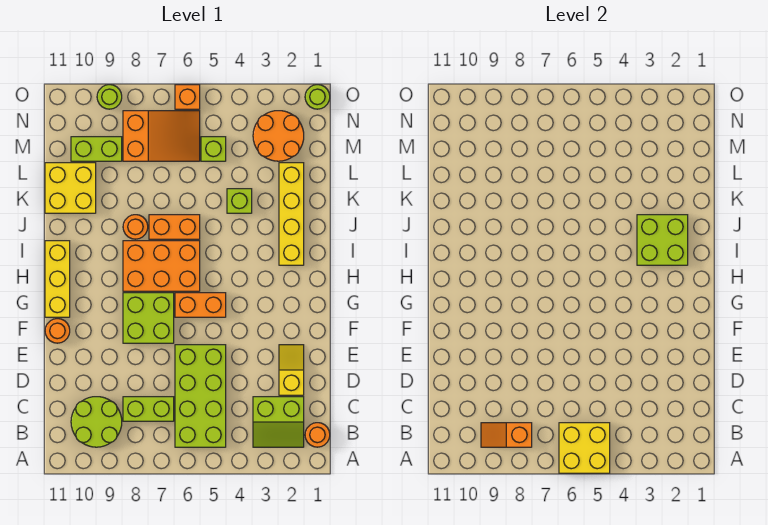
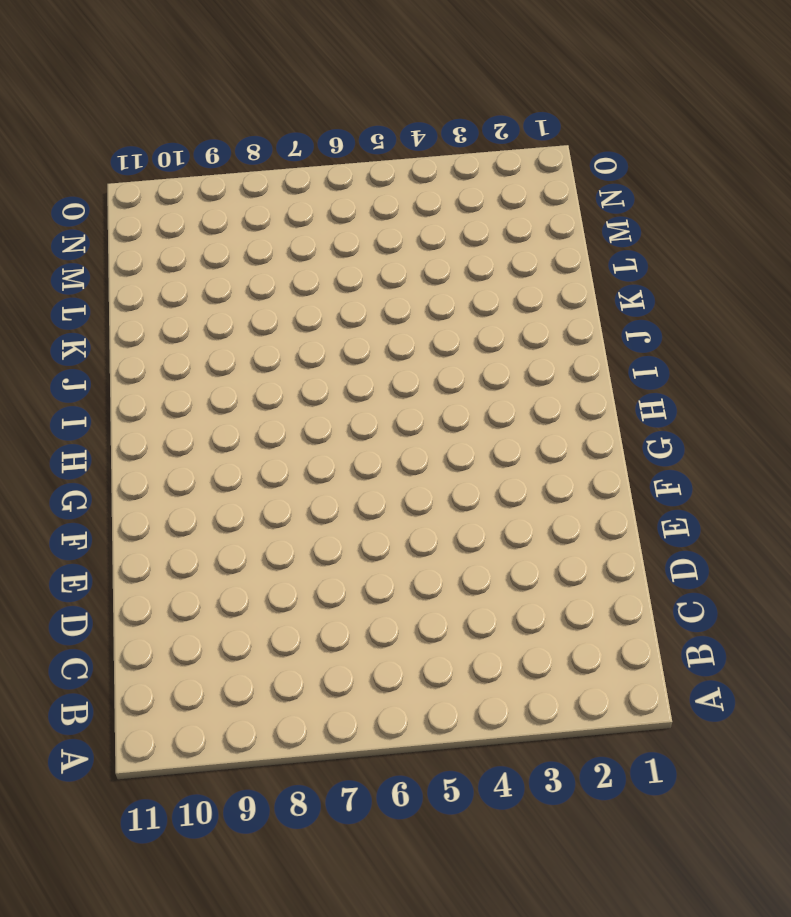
none -> orange 1x1 round brick [305,423,330,447]
none -> lime 2x2 slope [253,397,304,447]
none -> lime 2x4 brick [175,345,226,447]

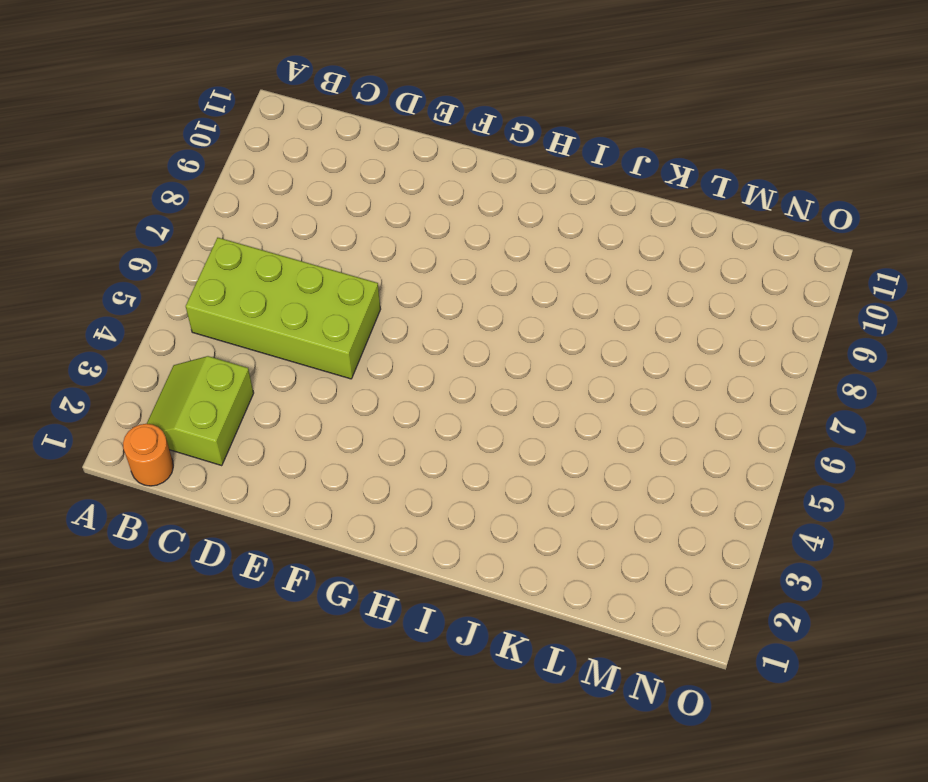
none -> lime 2x2 round brick [71,397,122,447]
none -> lime 1x2 brick [123,397,174,421]
none -> yellow 1x2 slope [279,345,304,395]

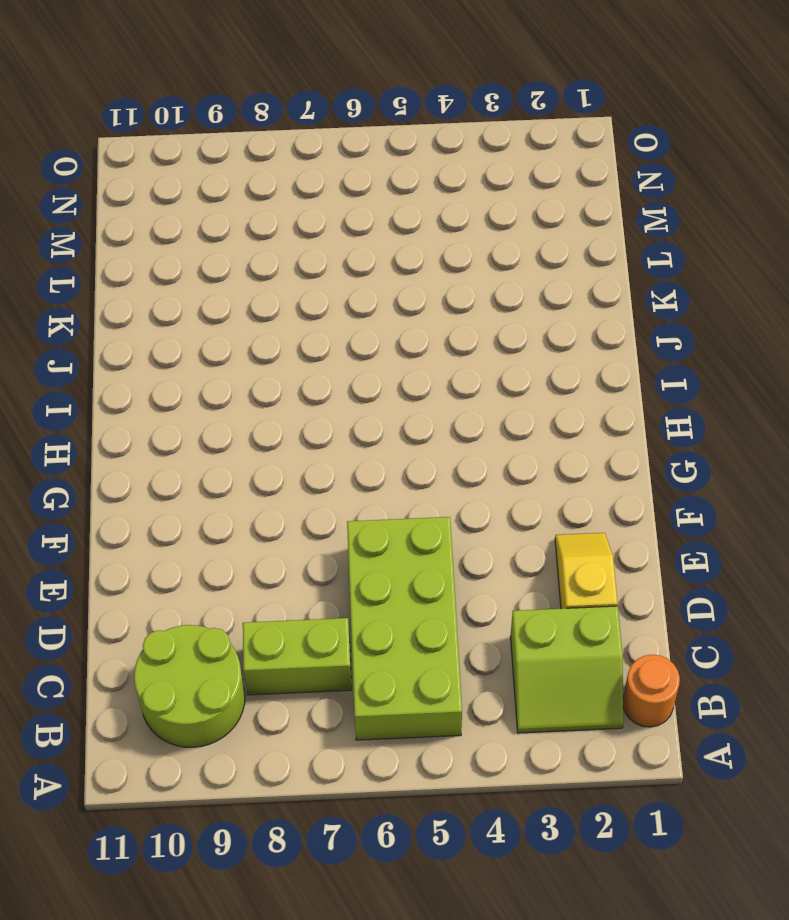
none -> lime 2x2 brick [123,293,174,343]
none -> orange 1x1 round brick [45,319,70,343]
none -> orange 1x2 brick [175,293,226,317]

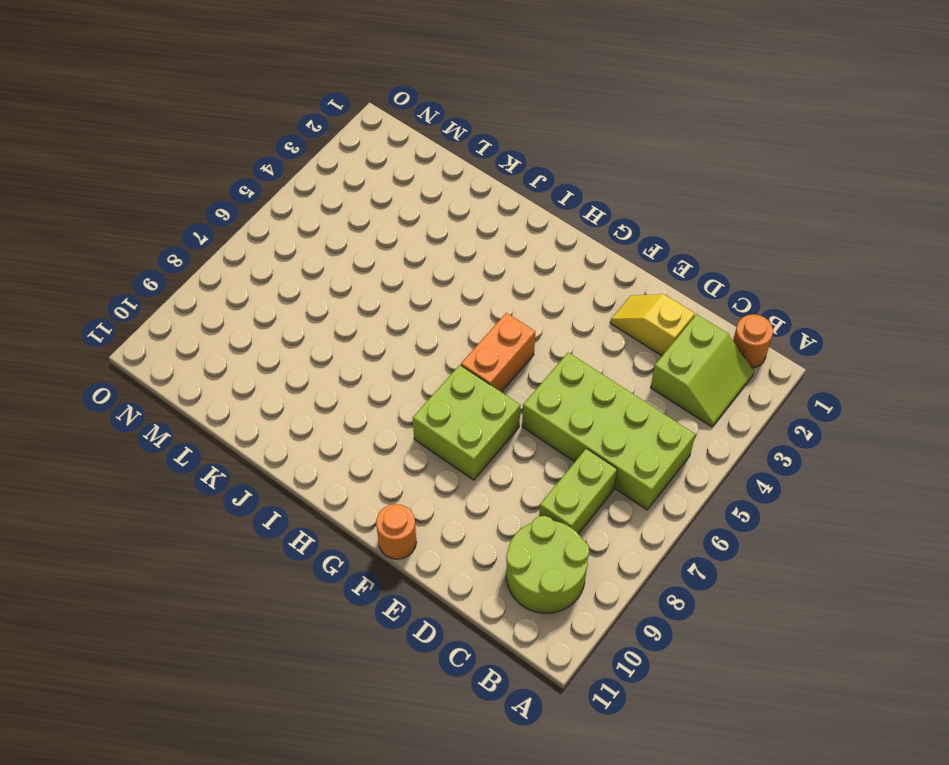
none -> yellow 1x3 brick [45,241,70,317]
none -> orange 2x3 brick [123,241,200,291]
none -> yellow 1x4 brick [279,163,304,265]

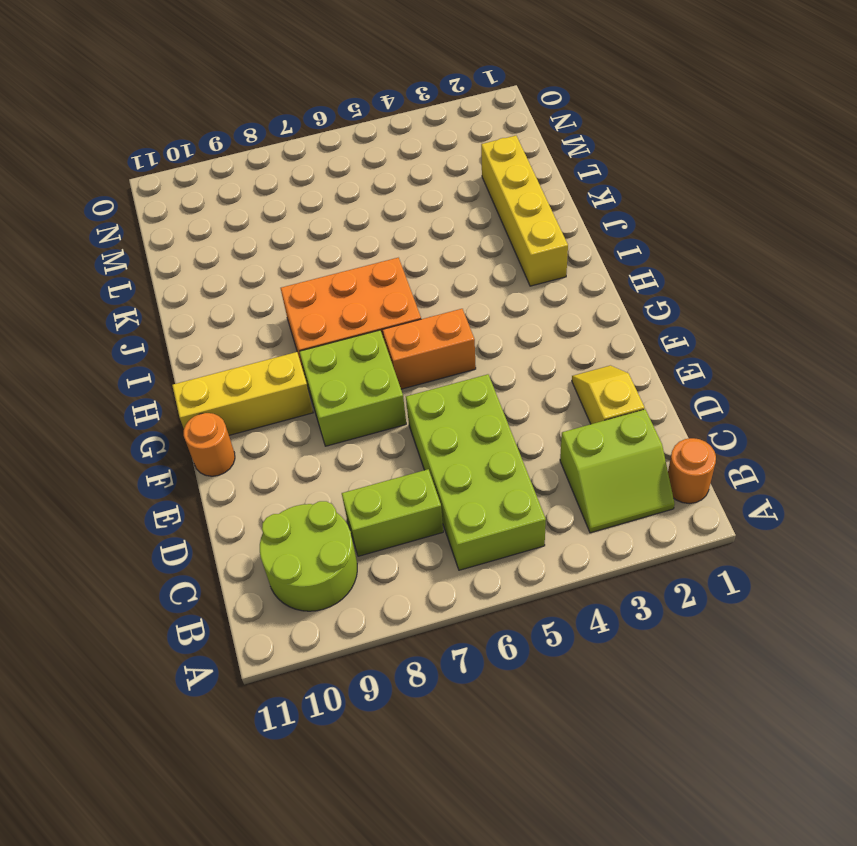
yellow 1x3 brick [172,352,313,435] -> yellow 1x3 brick turned to [45,241,70,317]
none -> orange 1x2 brick [149,215,200,239]
none -> orange 1x1 round brick [123,215,148,239]
none -> lime 1x1 brick [227,189,252,213]

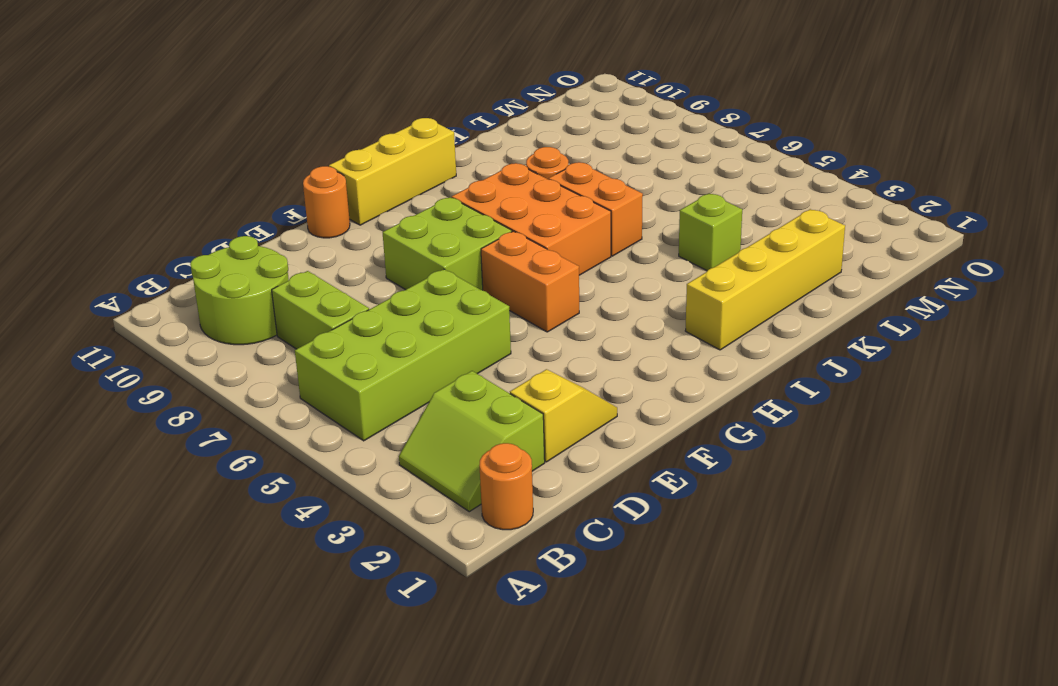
none -> yellow 2x2 brick [45,163,96,213]
none -> orange 2x2 round brick [253,111,304,161]
none -> lime 1x1 brick [201,137,226,161]

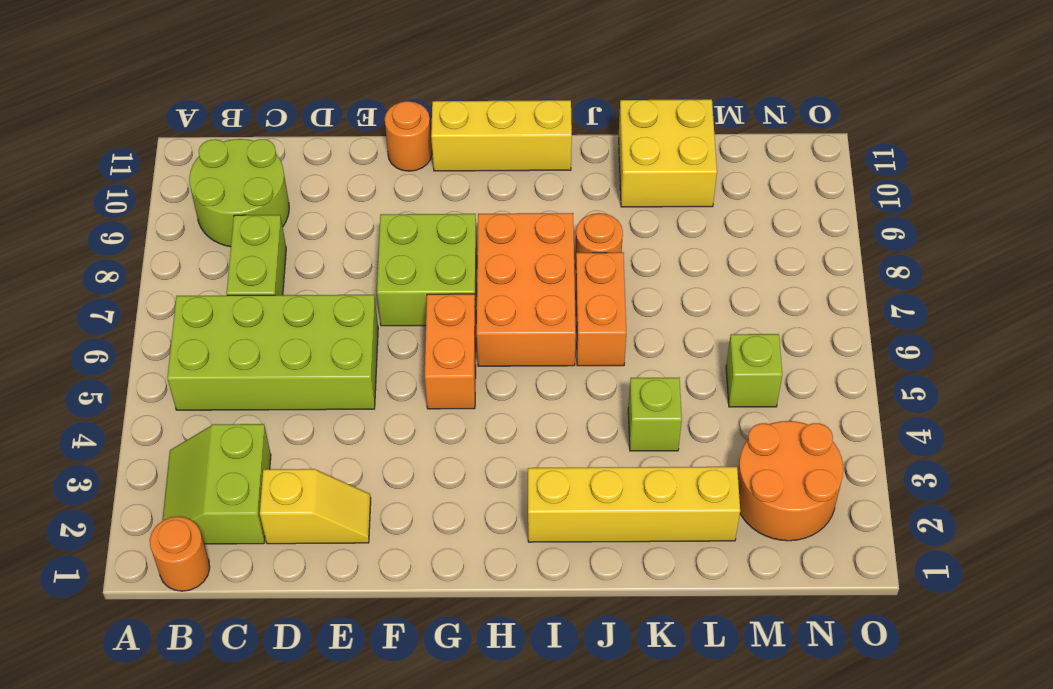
none -> orange 2x3 slope [123,111,200,161]
none -> lime 1x2 brick [71,137,122,161]
none -> lime 1x1 round brick [305,85,330,109]

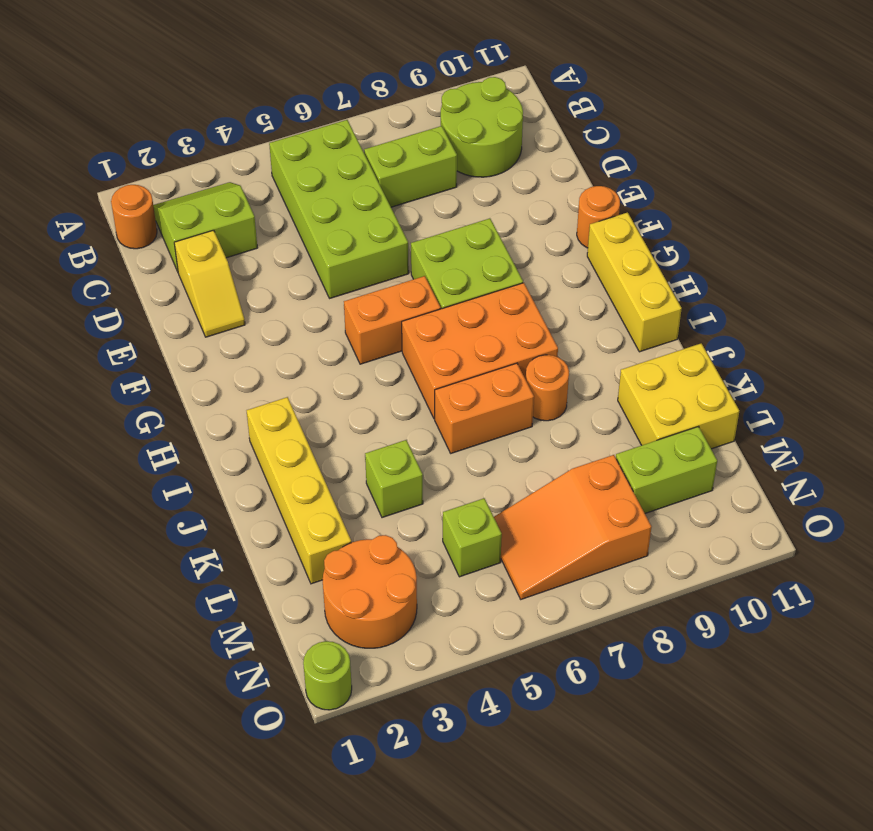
none -> orange 1x1 brick [175,85,200,109]
none -> lime 1x1 round brick [97,85,122,109]
none -> yellow 2x2 brick [559,423,610,473]

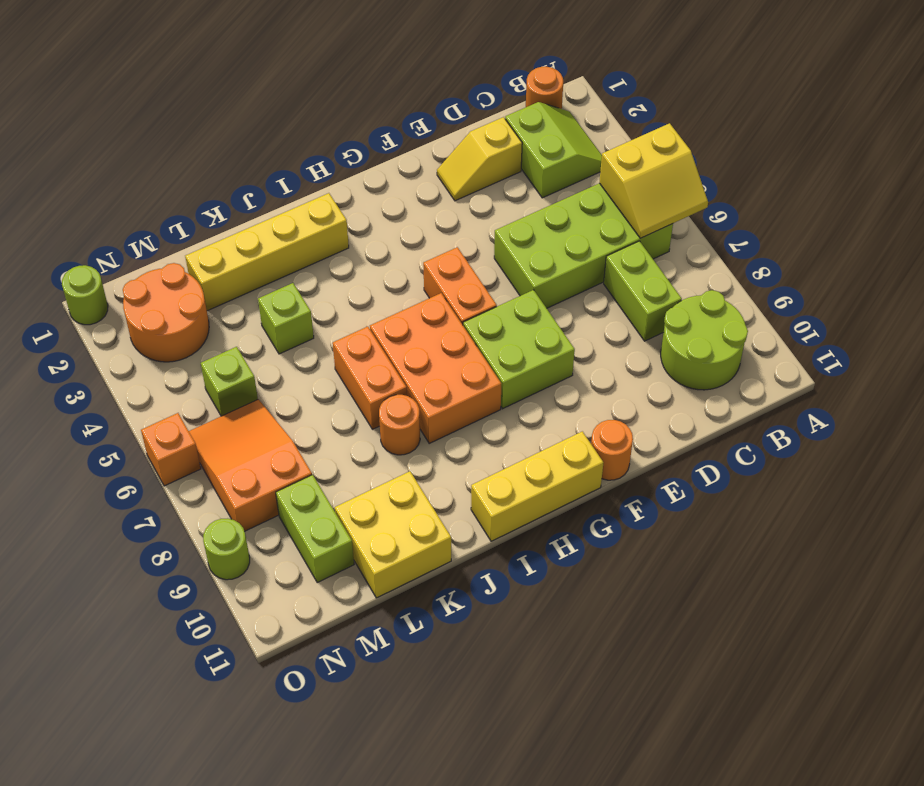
yellow 2x2 slope [599,123,708,238] -> yellow 2x2 brick [559,423,610,473]
none -> orange 1x2 slope [481,423,532,447]
none -> lime 2x2 brick [637,215,688,265]

